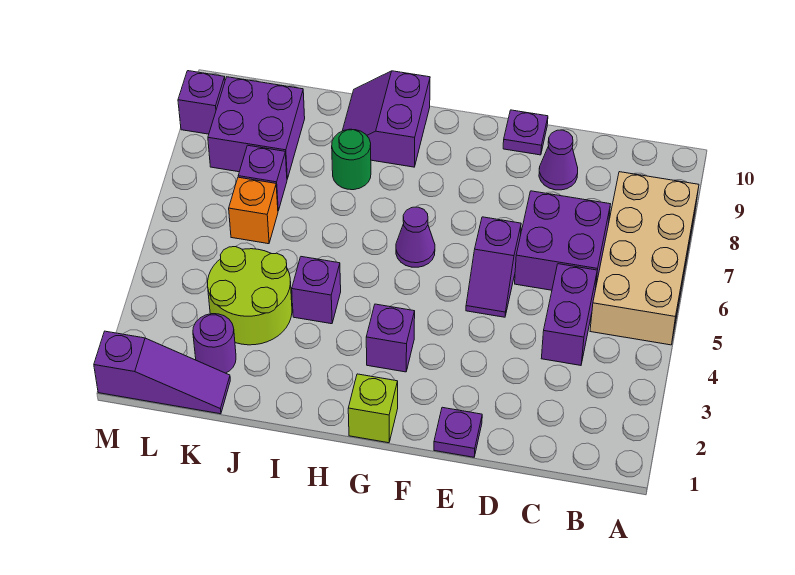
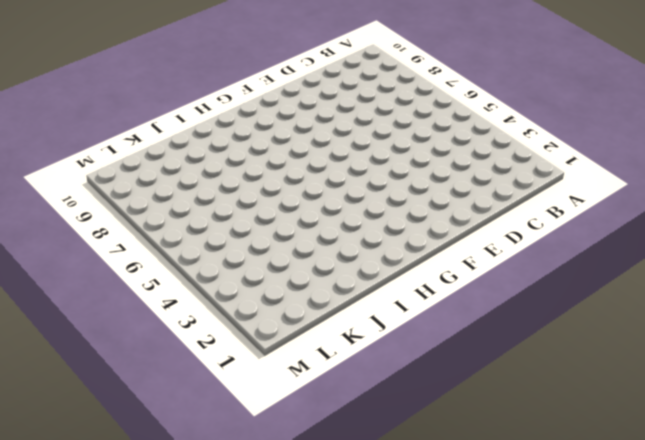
none -> tan 2x4 brick [590,172,699,345]
none -> purple 1x2 brick [541,264,597,365]
none -> purple 2x2 brick [515,191,610,290]

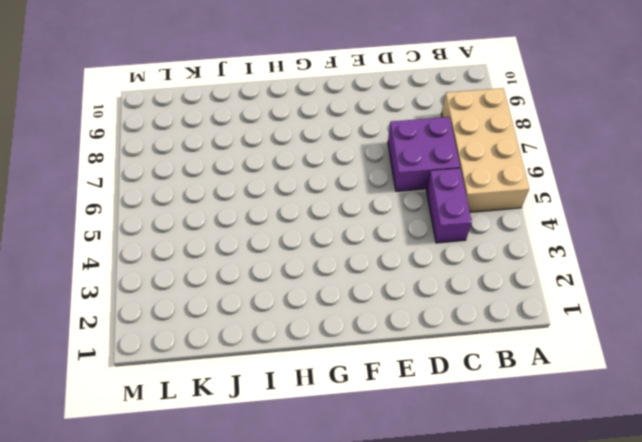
none -> purple 1x1 cone [539,130,578,190]
none -> purple 1x1 plate [434,407,482,457]
none -> purple 1x2 slope [466,217,521,317]

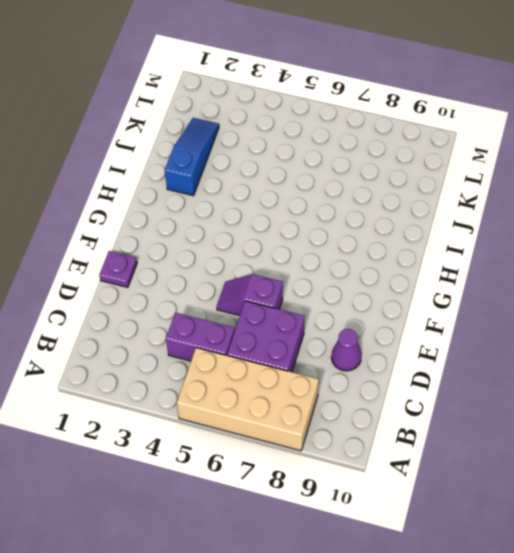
blue 1x3 slope [165,118,219,196] -> purple 1x1 round brick [193,314,236,373]
none -> purple 1x1 plate [503,110,548,155]
none -> lime 1x1 brick [348,374,398,443]
none -> purple 1x1 brick [366,304,415,372]

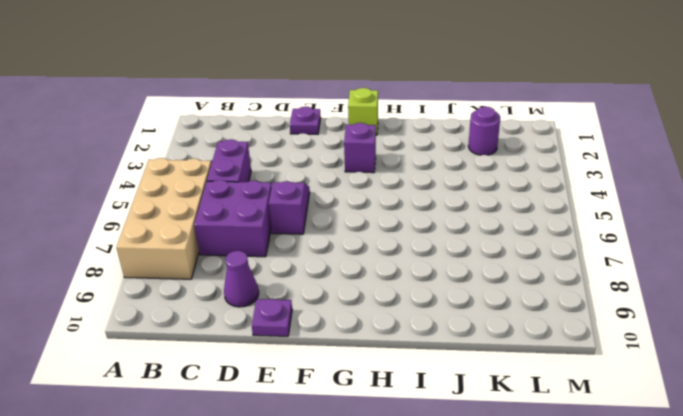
none -> purple 1x1 cone [396,207,435,267]
none -> purple 2x2 slope [342,71,430,167]
none -> purple 1x1 brick [292,257,341,324]

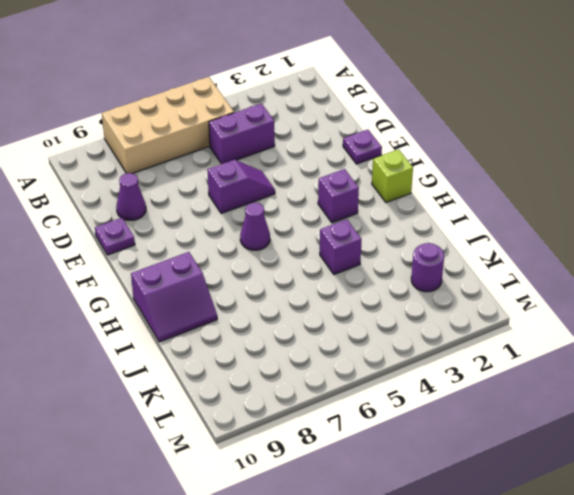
none -> purple 2x2 brick [515,191,610,290]
none -> green 1x1 round brick [332,129,371,190]
none -> lime 2x2 round brick [208,247,292,345]

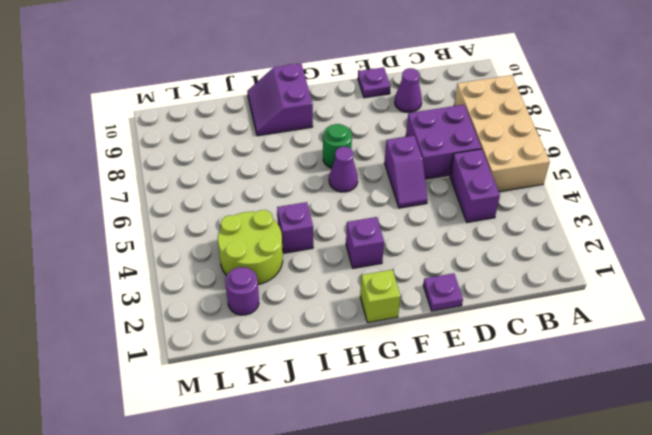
green 1x1 round brick [323,124,352,168] -> green 1x1 round brick moved to [332,129,371,190]
none -> purple 1x3 slope [94,331,230,414]
none -> orange 1x1 brick [229,177,278,244]
none -> purple 1x1 brick [238,145,287,211]

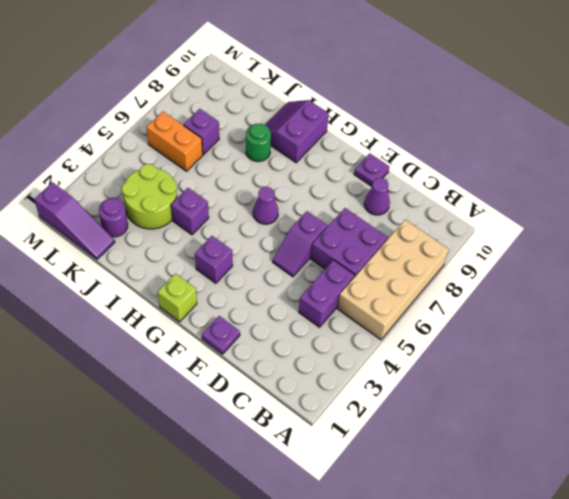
orange 1x2 brick [146,112,203,171] -> orange 1x1 brick [229,177,278,244]
none -> purple 2x2 brick [208,77,305,179]
none -> purple 1x1 brick [178,71,225,134]

